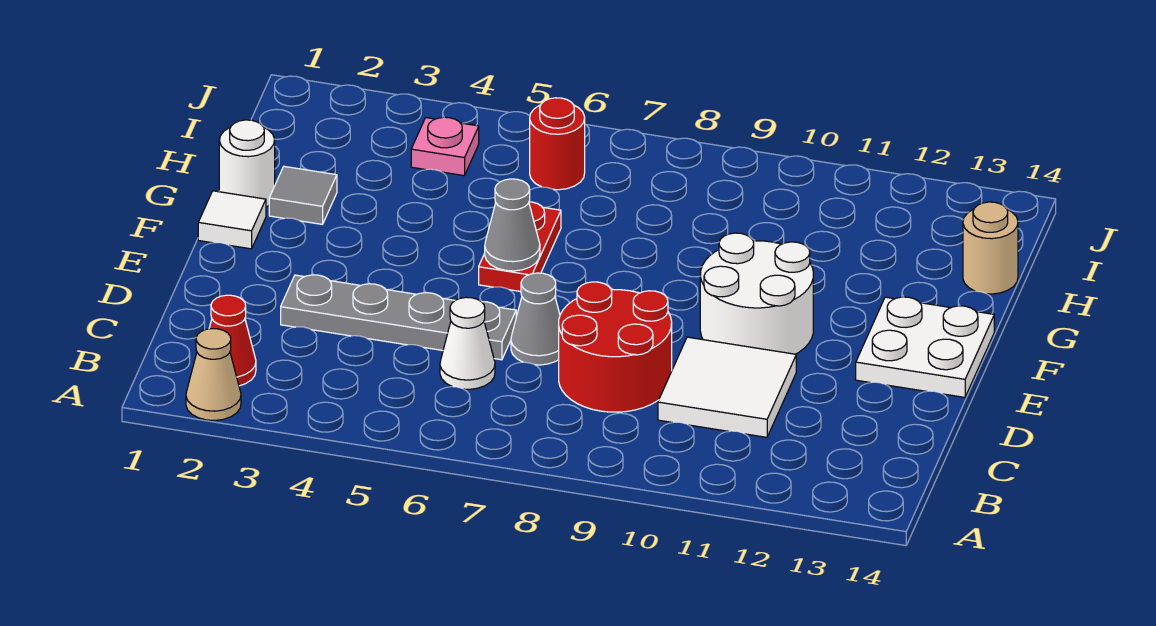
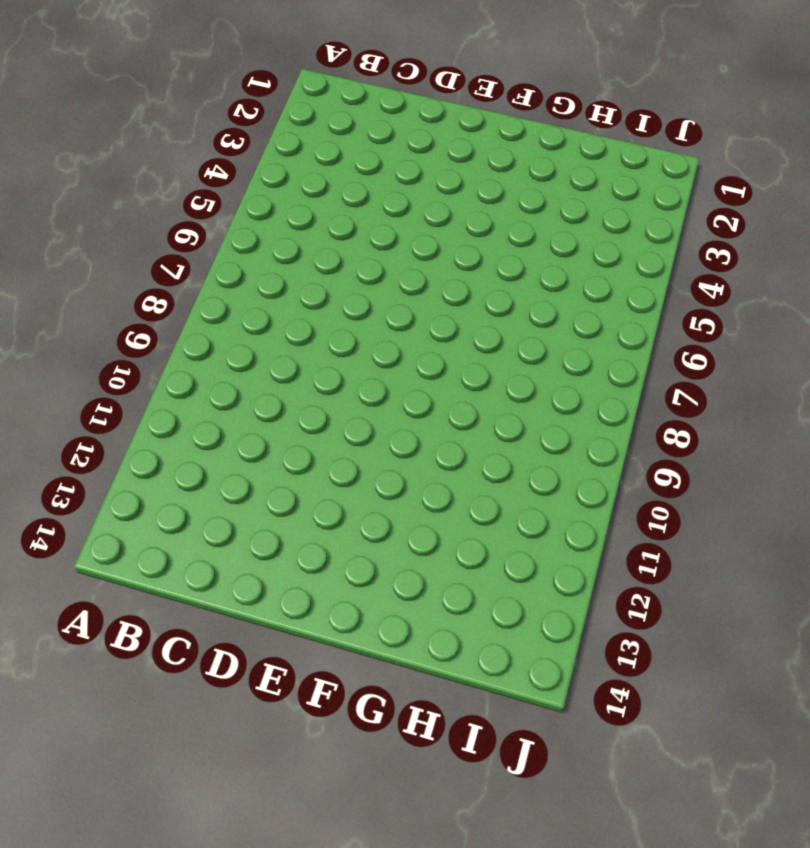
none -> tan 1x1 cone [186,329,241,421]
none -> red 1x1 cone [209,295,256,386]
none -> white 1x1 cone [440,297,495,389]

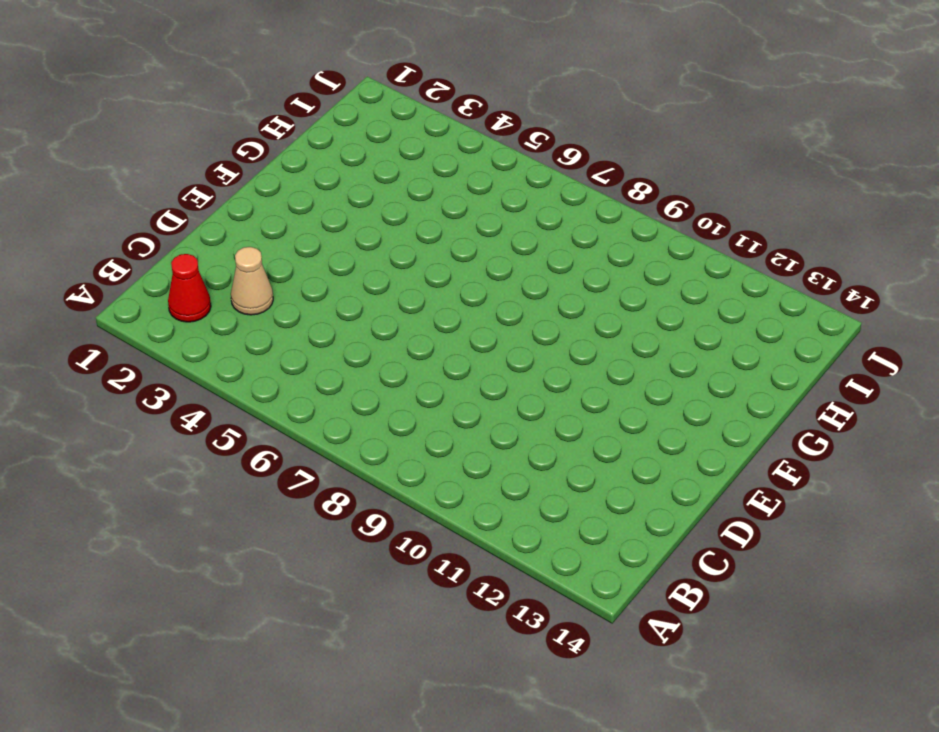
tan 1x1 cone [231,247,273,315] -> tan 1x1 cone moved to [186,329,241,421]
none -> white 1x1 cone [440,297,495,389]
none -> red 2x2 round brick [559,282,672,412]
none -> white 2x2 tile [658,337,796,437]

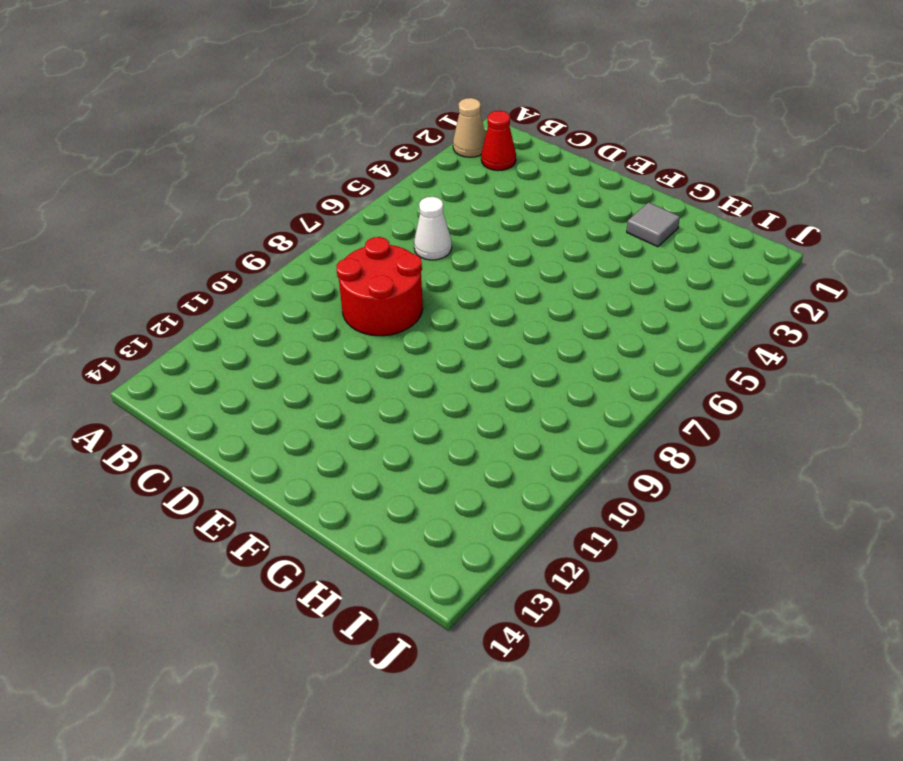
none -> white 2x2 tile [658,337,796,437]
none -> grey 1x4 plate [281,275,516,360]
none -> grey 1x1 cone [511,273,560,365]

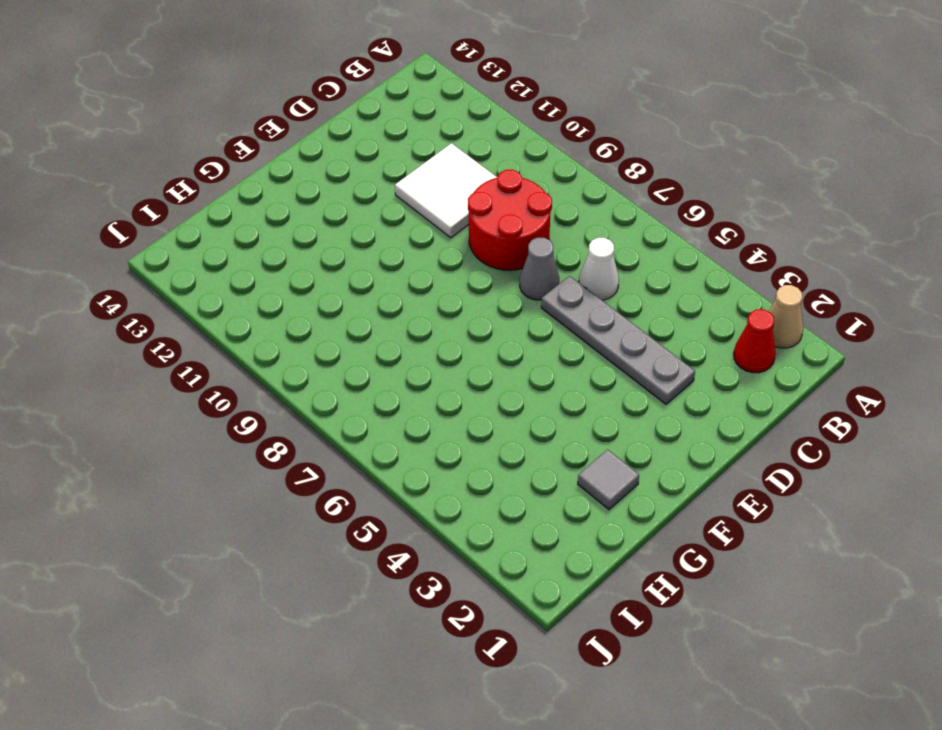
none -> white 2x2 round brick [700,233,813,354]
none -> white 2x2 plate [856,297,994,397]
none -> white 1x1 tile [198,191,266,249]

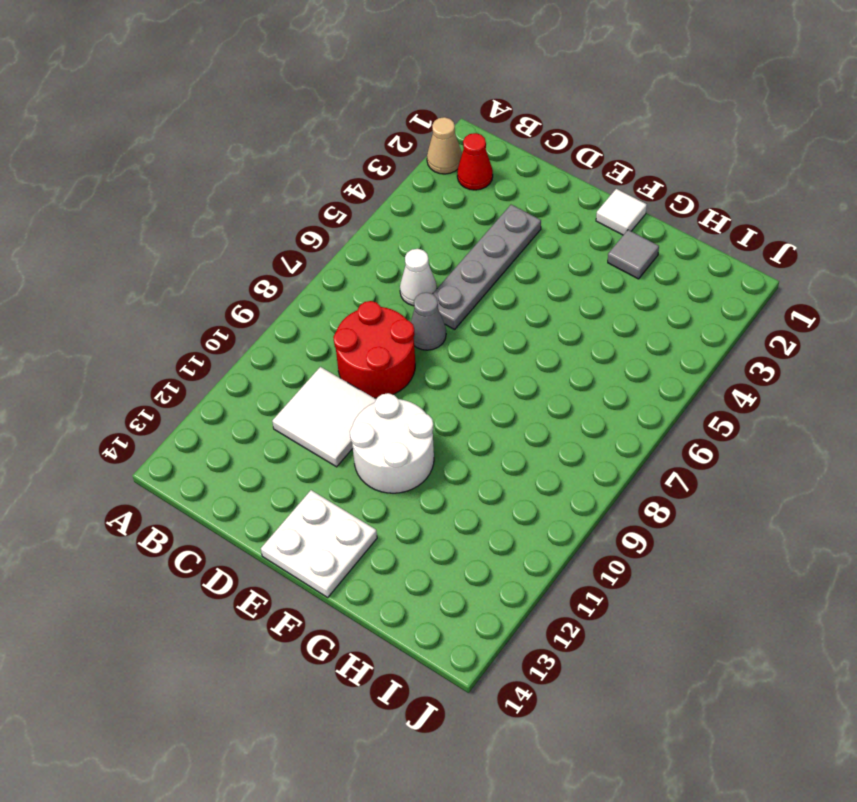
none -> red 1x2 plate [479,202,561,292]
none -> white 1x1 round brick [219,120,275,207]
none -> tan 1x1 round brick [963,202,1018,294]

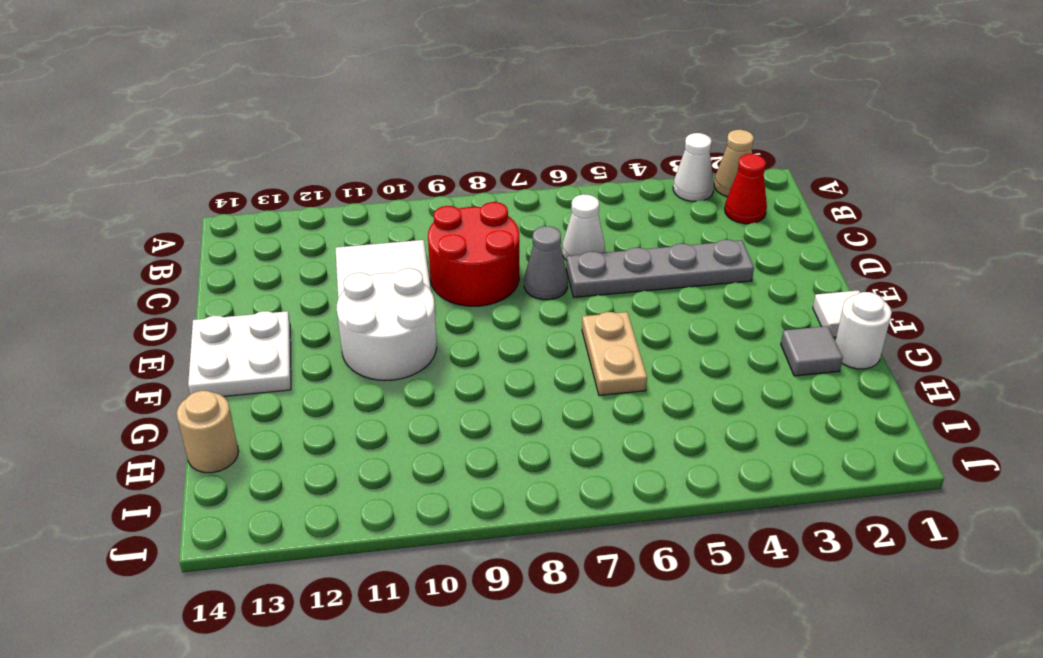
white 1x1 cone [673,133,714,201] -> none
tan 1x2 plate [582,312,647,395] -> red 1x2 plate [479,202,561,292]
none -> pink 1x1 plate [411,117,479,176]
none -> red 1x1 round brick [530,98,585,190]
none -> grey 1x1 cone [485,179,540,271]

